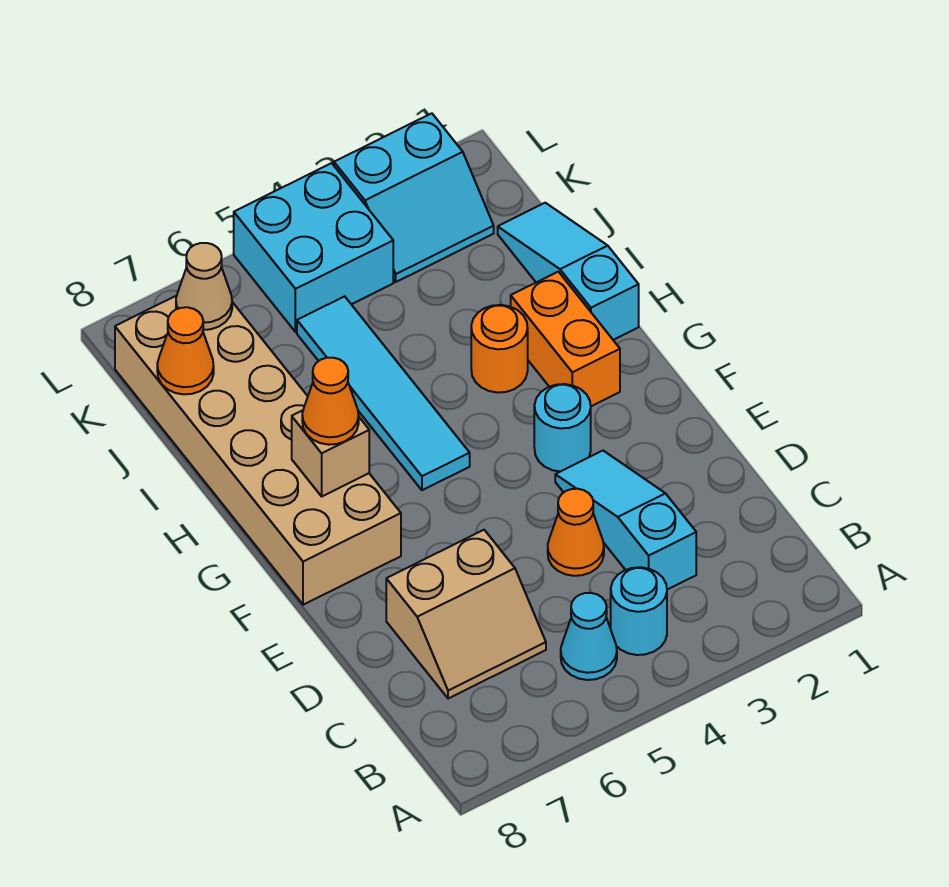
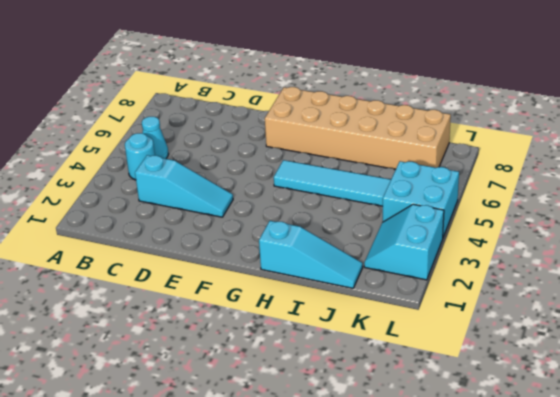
none -> tan 2x2 slope [386,530,546,699]
none -> orange 1x1 cone [548,489,604,576]
none -> cyan 1x1 round brick [534,384,591,472]

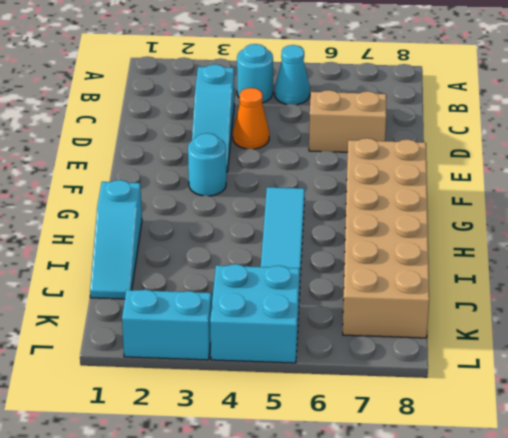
none -> orange 1x2 brick [511,272,620,406]
none -> orange 1x1 round brick [471,305,528,393]
none -> tan 1x1 brick [292,410,369,496]

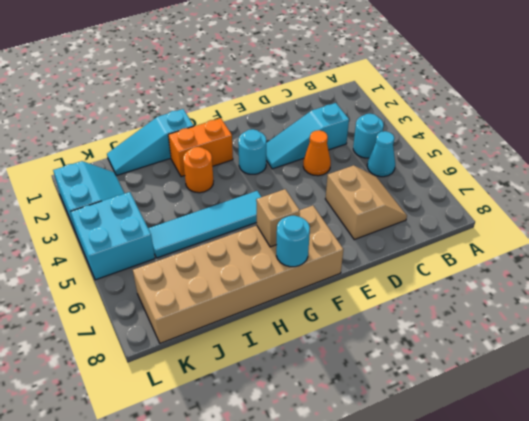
cyan 1x1 round brick [276,216,310,267] -> none
none -> orange 1x1 cone [157,307,214,394]
none -> tan 1x1 cone [176,243,232,330]
none -> orange 1x1 cone [302,358,359,445]

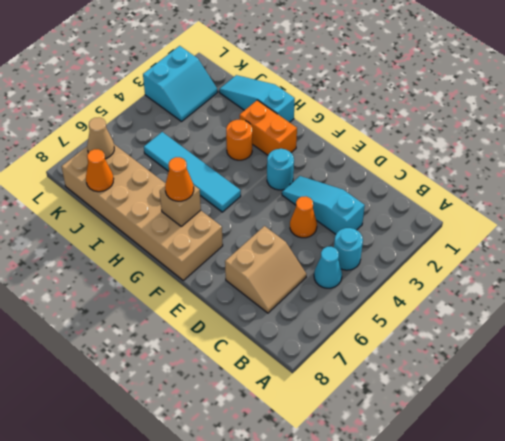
none -> cyan 2x2 brick [234,163,393,332]

